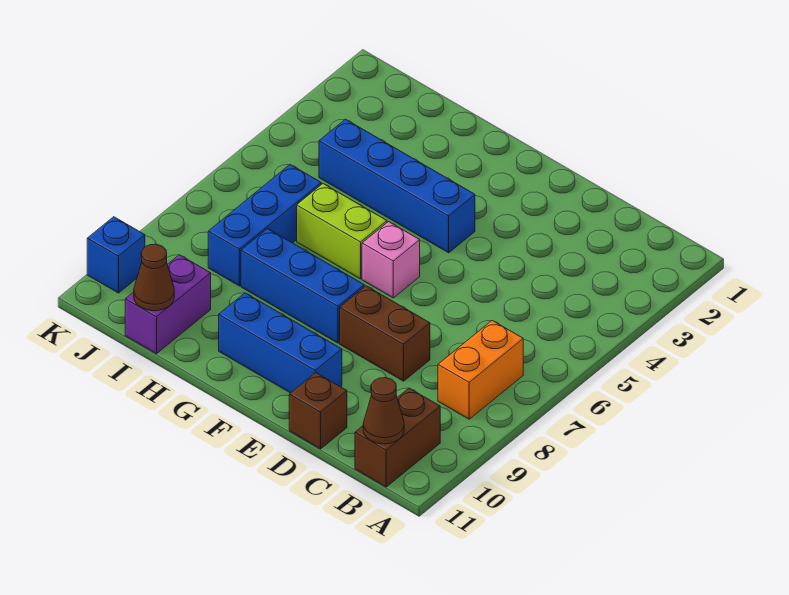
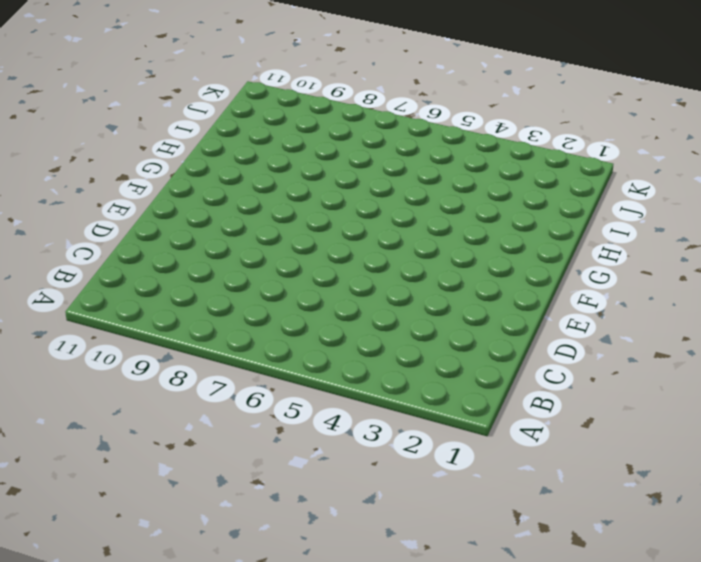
none -> orange 1x2 brick [438,321,523,419]
none -> brown 1x2 brick [355,388,440,487]
none -> brown 1x2 brick [340,286,430,381]

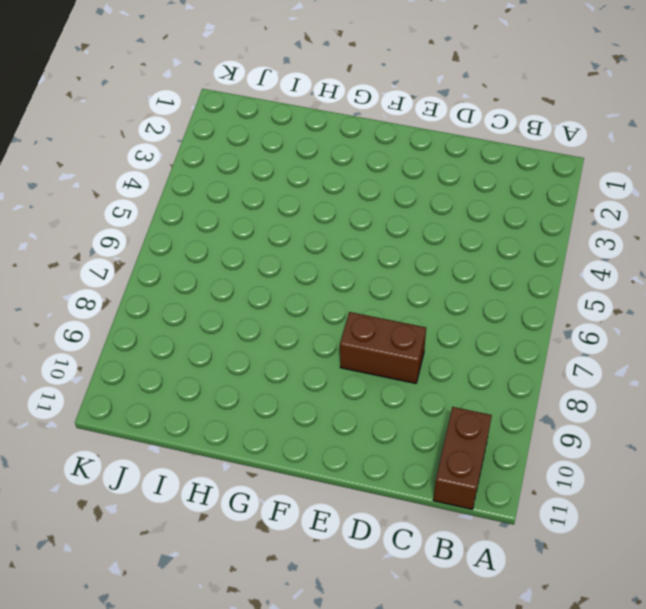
none -> orange 1x2 brick [438,321,523,419]
none -> brown 1x1 brick [289,373,347,449]
none -> blue 1x3 brick [219,293,342,393]

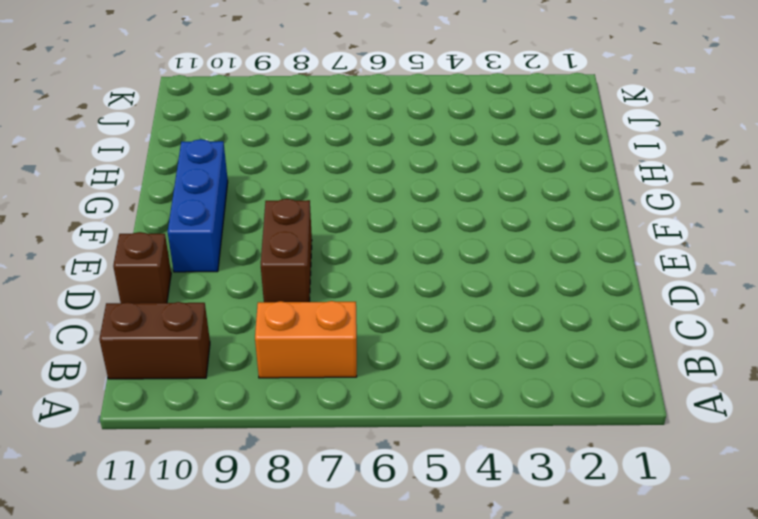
none -> blue 1x4 brick [319,119,475,253]
none -> pink 1x1 brick [362,222,420,298]
none -> blue 1x3 brick [241,229,364,343]

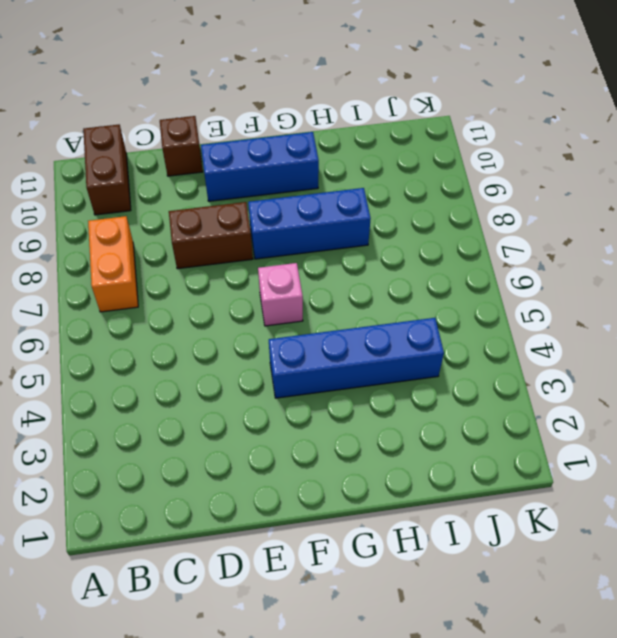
none -> lime 1x2 brick [297,184,387,279]
none -> blue 1x3 brick [208,165,321,286]
none -> purple 1x2 brick [125,255,211,354]

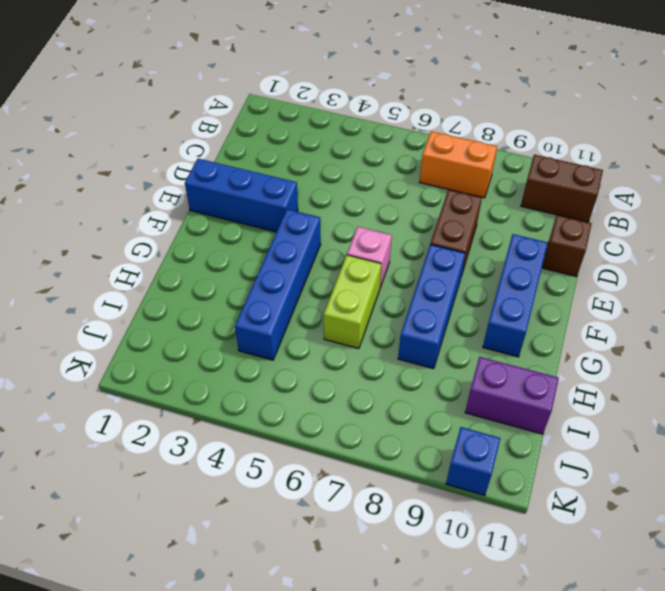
blue 1x3 brick [185,159,298,232] -> blue 1x3 brick moved to [208,165,321,286]
none -> brown 1x1 cone [363,378,404,444]
none -> brown 1x1 cone [134,244,174,311]

